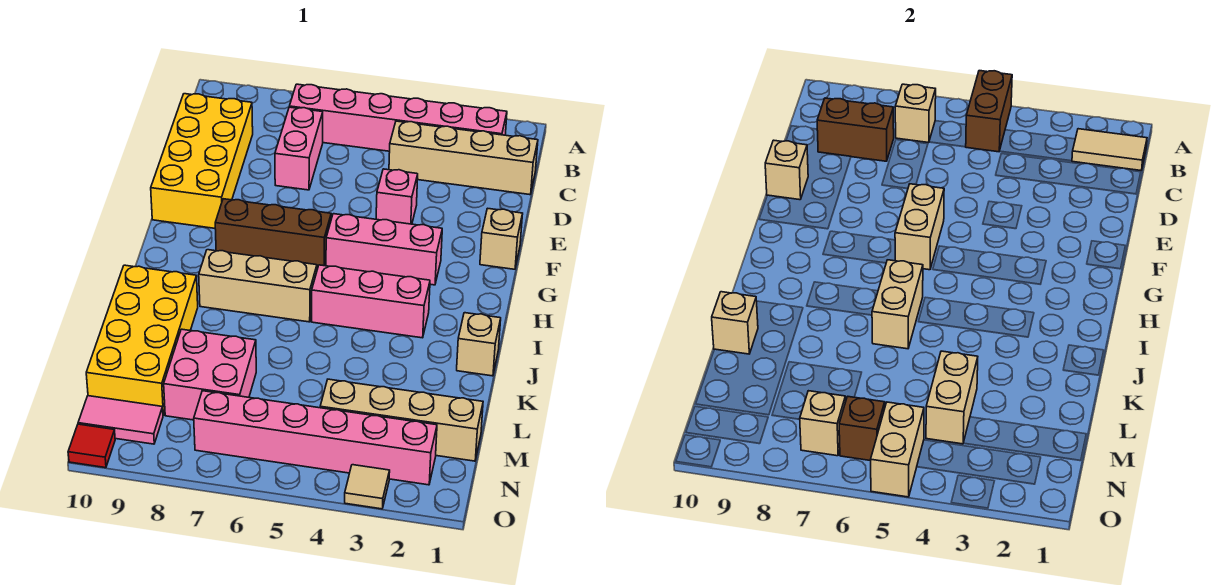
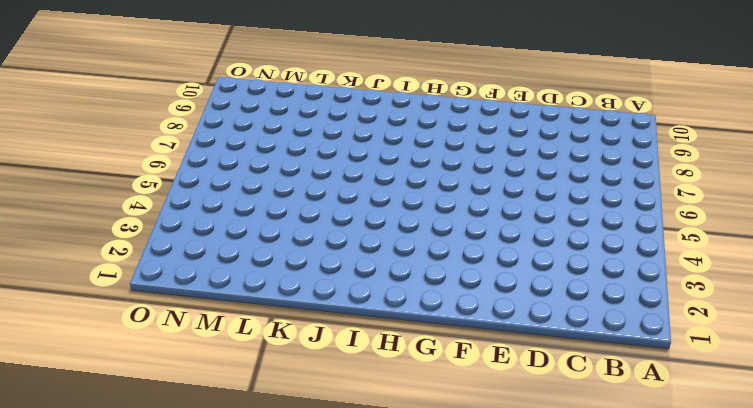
none -> pink 1x6 brick [289,84,507,151]
none -> tan 1x4 brick [389,121,538,195]
none -> pink 1x2 brick [275,107,323,190]
none -> yellow 2x4 brick [151,94,253,228]

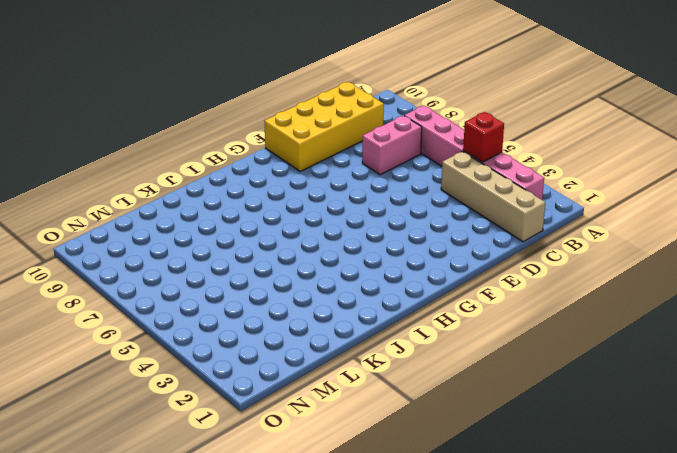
red 1x1 brick [463,112,504,162] -> none
none -> pink 1x1 brick [376,169,418,224]
none -> tan 1x1 brick [480,208,523,269]
none -> pink 1x3 brick [326,214,442,285]
none -> brown 1x3 brick [215,199,331,269]

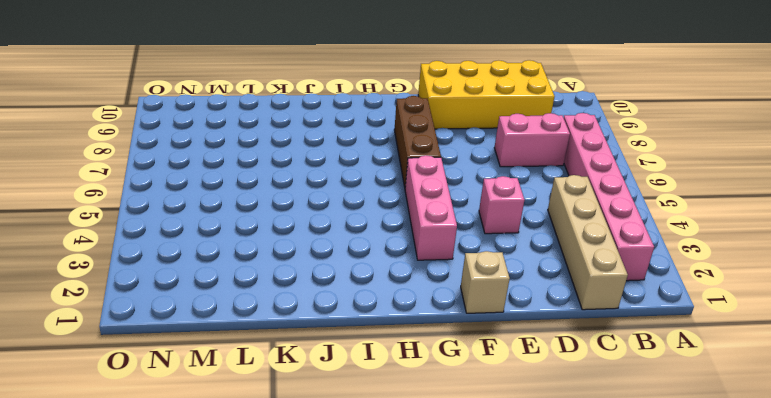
none -> pink 1x3 brick [312,265,430,338]
none -> tan 1x3 brick [199,250,317,322]
none -> tan 1x1 brick [457,313,501,376]
none -> yellow 2x4 brick [86,265,198,415]

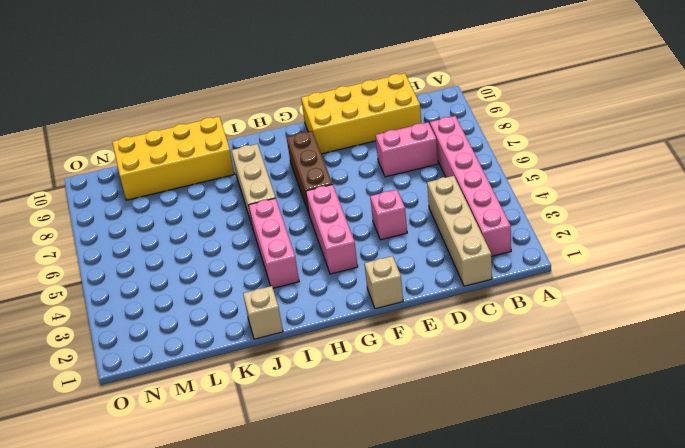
none -> pink 2x2 brick [164,329,256,420]
none -> tan 1x4 brick [320,379,483,461]
none -> pink 1x6 brick [194,391,437,485]
none -> pink 1x2 tile [78,396,163,444]

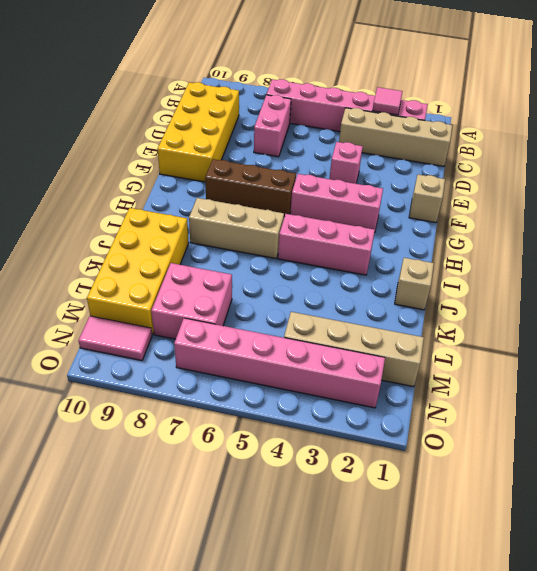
pink 1x1 tile [372,87,403,115] -> none
none -> tan 1x1 tile [345,465,390,509]
none -> red 1x1 tile [68,424,115,468]
none -> brown 1x2 brick [966,71,1012,152]
none -> tan 1x2 tile [1072,129,1147,170]

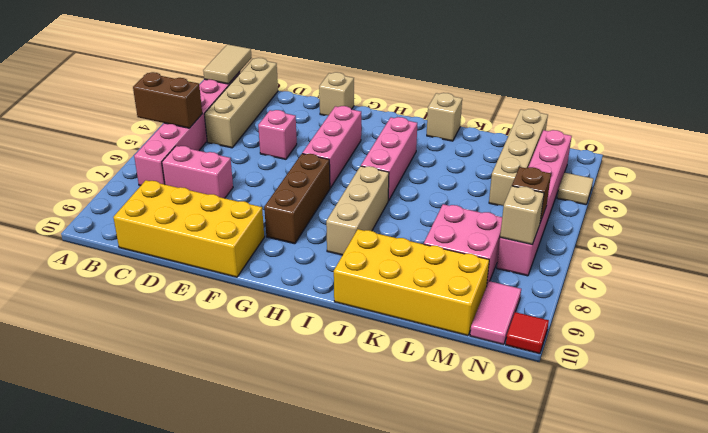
none -> tan 1x1 brick [895,84,936,143]
none -> brown 1x2 brick [817,98,894,161]
none -> tan 1x1 brick [765,140,808,200]
none -> tan 1x2 brick [895,184,944,270]

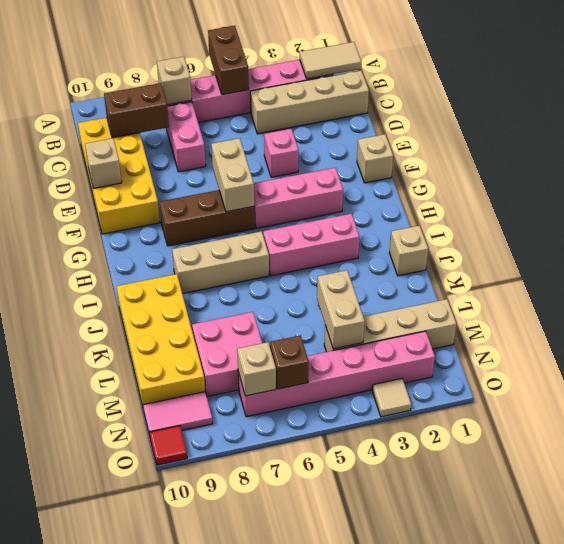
none -> tan 1x2 brick [872,260,923,349]
none -> tan 1x1 brick [712,292,758,354]
none -> tan 1x2 brick [871,402,924,497]

